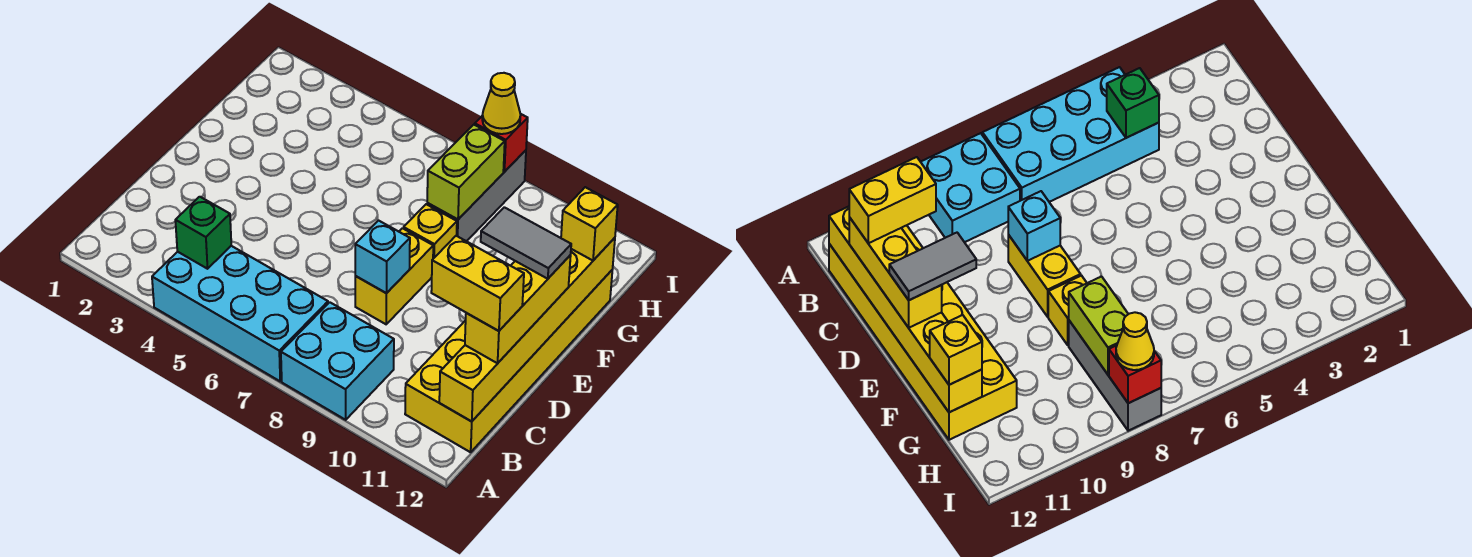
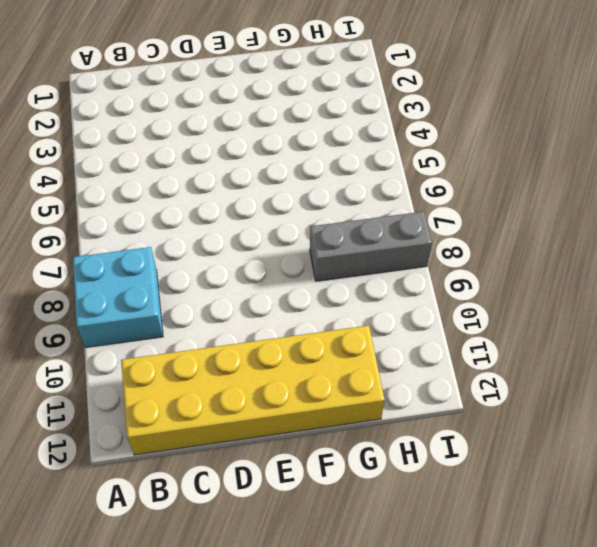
none -> cyan 2x4 brick [152,246,328,381]
none -> yellow 1x2 brick [355,228,433,324]
none -> yellow 1x1 brick [404,204,457,259]

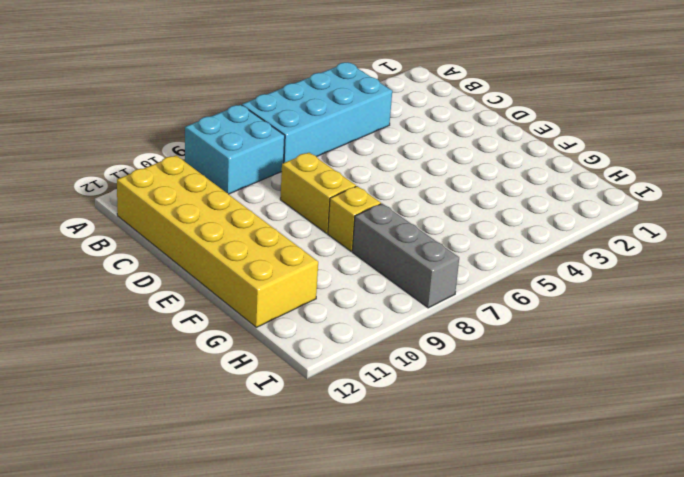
none -> green 1x1 brick [175,197,231,269]
none -> yellow 1x6 brick [439,238,615,421]
none -> cyan 1x1 brick [355,221,410,293]

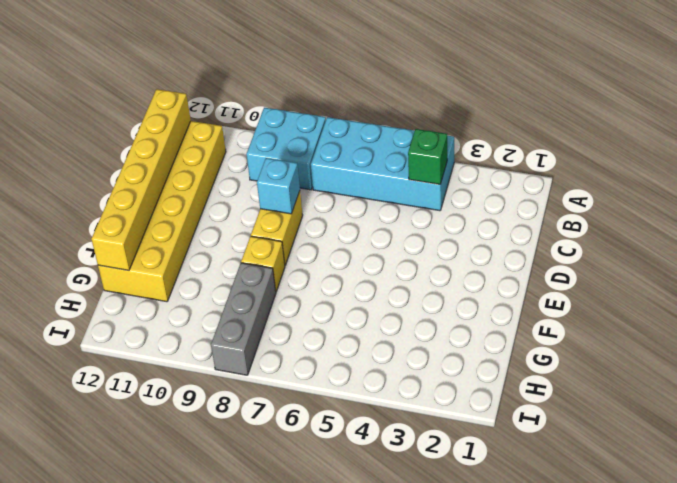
none -> lime 1x2 brick [427,125,505,219]
none -> red 1x1 brick [475,114,528,172]
none -> yellow 1x3 brick [465,255,571,363]

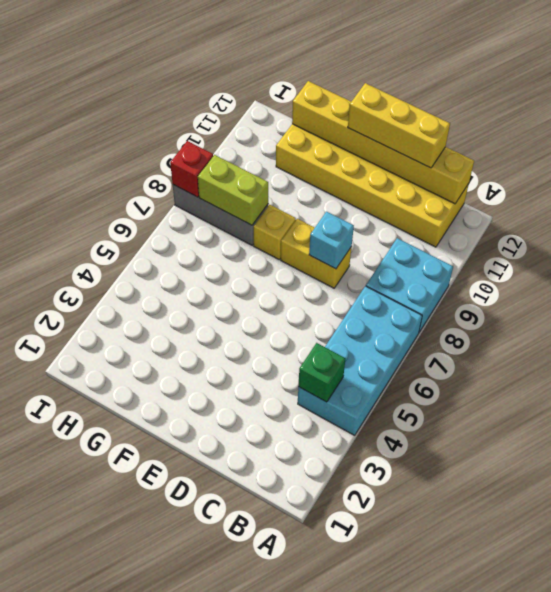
none -> yellow 1x1 brick [561,187,618,260]
none -> yellow 1x1 cone [482,73,521,134]
none -> yellow 1x2 brick [431,236,524,331]

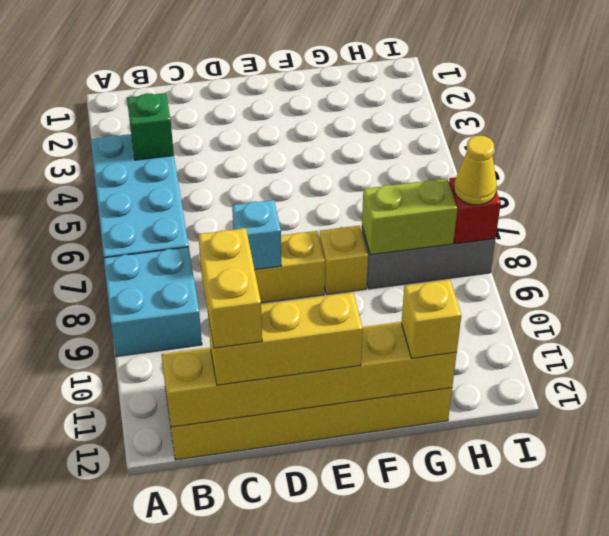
none -> grey 1x2 tile [481,207,571,279]

